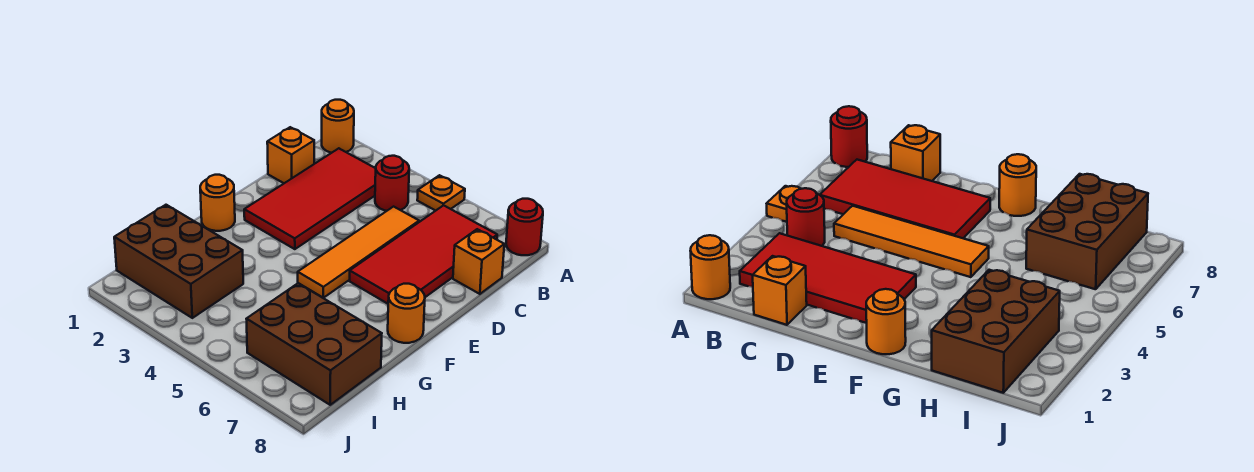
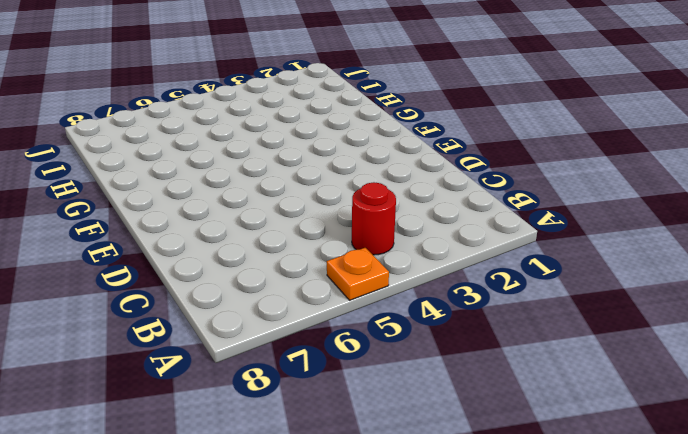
none -> orange 1x1 round brick [322,100,354,153]
none -> red 1x1 round brick [506,199,543,255]
none -> red 2x4 tile [244,148,376,249]

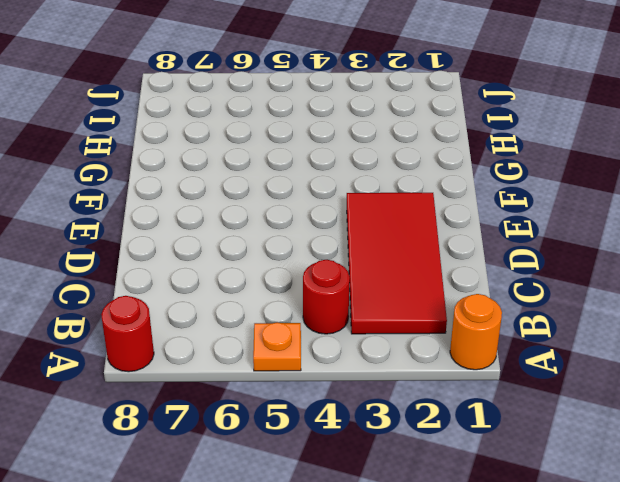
none -> red 2x4 tile [350,205,497,304]
none -> orange 1x1 brick [267,127,314,183]
none -> orange 1x4 tile [298,207,419,298]

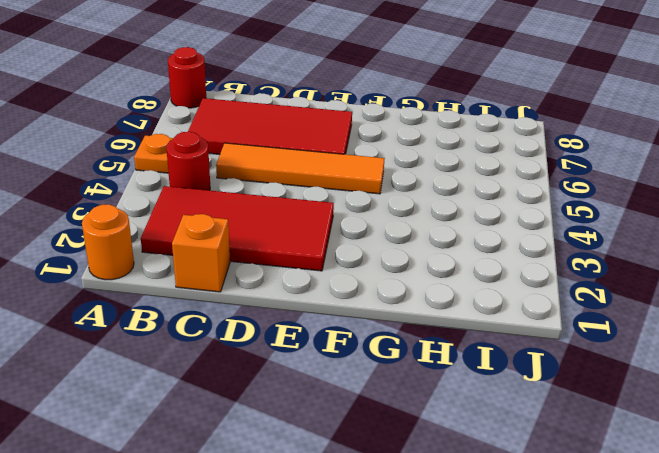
none -> orange 1x1 brick [453,229,504,294]
none -> orange 1x1 round brick [200,175,235,231]
none -> orange 1x1 round brick [388,284,425,343]

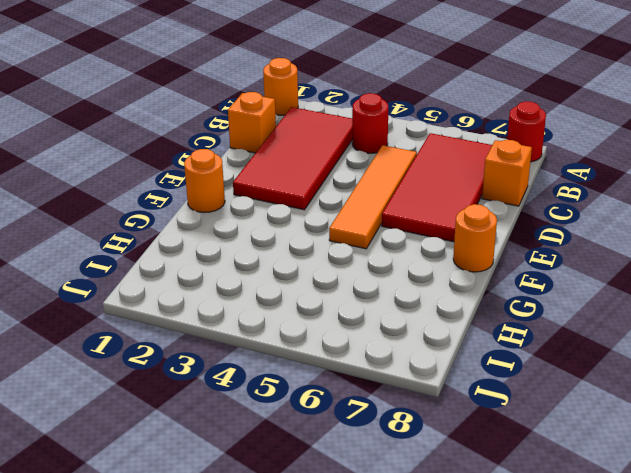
none -> orange 1x1 plate [417,175,465,211]
none -> brown 2x3 brick [114,205,243,318]
none -> brown 2x3 brick [247,283,382,405]

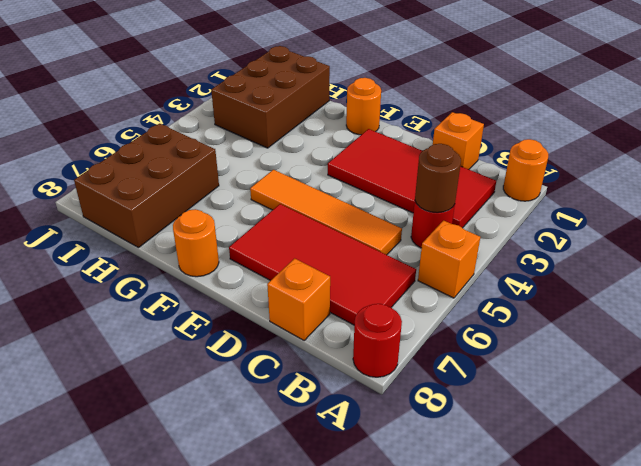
orange 1x1 brick [418,221,480,298] -> orange 1x1 plate [417,175,465,211]
brown 1x1 round brick [415,144,461,213] -> none

